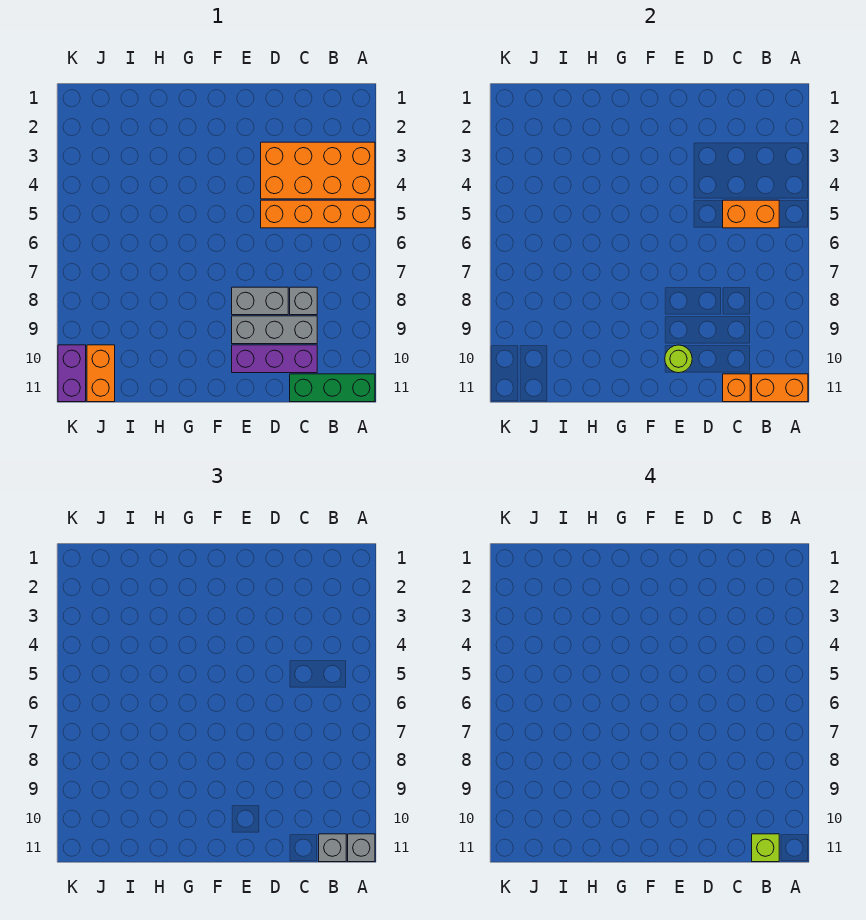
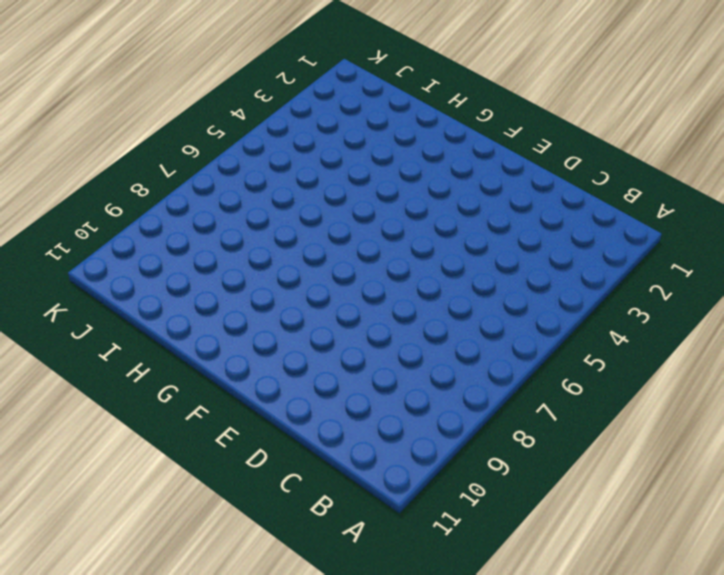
none -> orange 2x4 brick [261,142,375,199]
none -> orange 1x4 brick [261,200,375,228]
none -> green 1x3 brick [290,374,375,402]

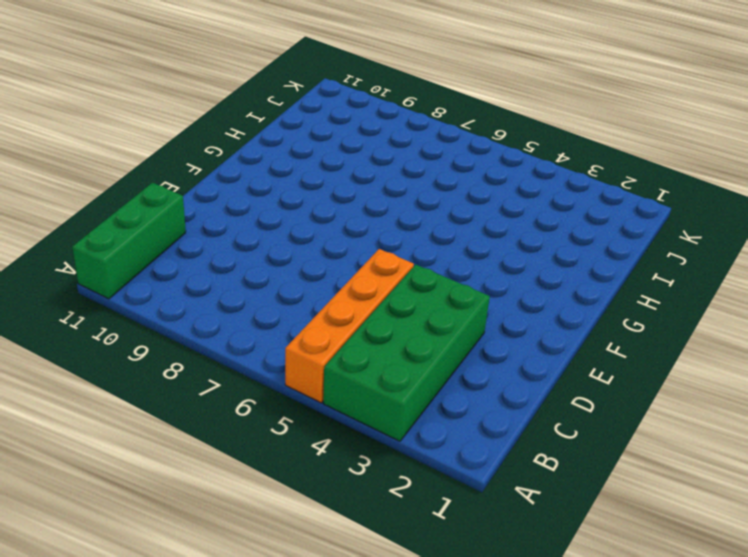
green 2x4 brick [323,265,490,441] -> orange 2x4 brick [261,142,375,199]
none -> grey 1x1 brick [290,287,317,315]
none -> grey 1x3 brick [232,316,317,344]
none -> purple 1x3 brick [232,345,317,373]

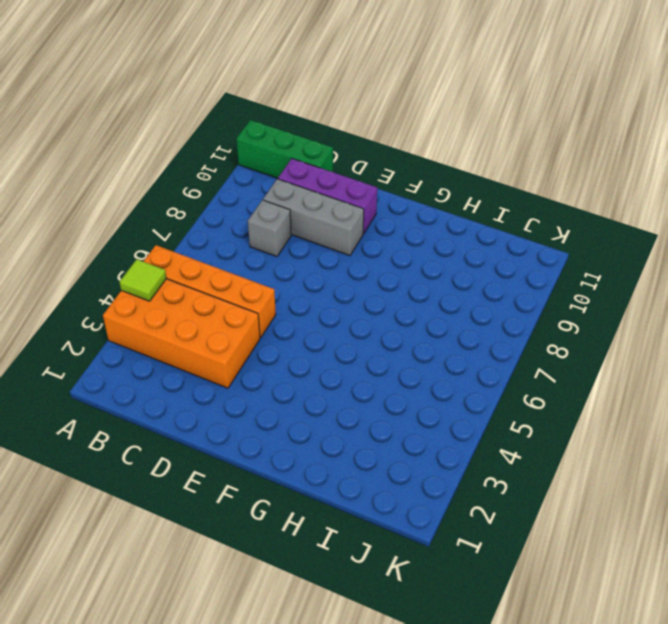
lime 1x1 tile [120,259,167,301] -> none
none -> grey 1x2 brick [232,287,288,315]
none -> orange 1x2 brick [87,345,115,402]
none -> purple 1x2 brick [58,345,86,402]

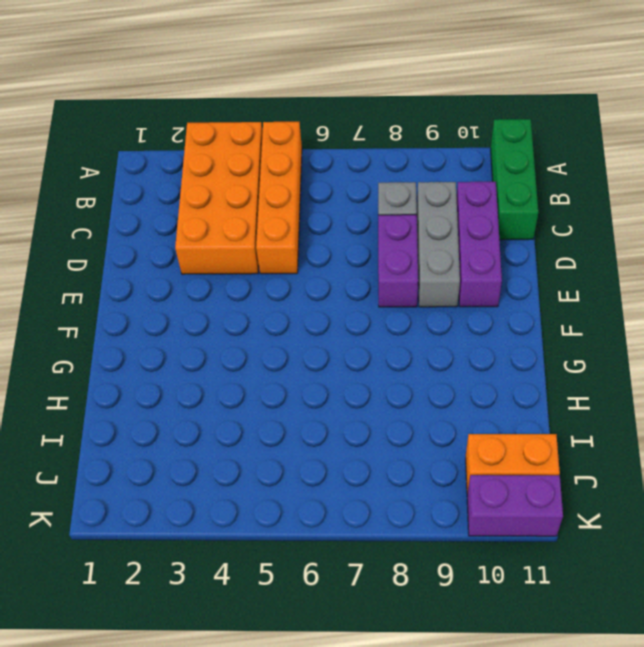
purple 1x2 brick [378,215,418,307] -> grey 1x2 brick [232,287,288,315]
none -> orange 1x2 brick [752,374,808,402]
none -> orange 1x2 brick [723,200,779,228]
none -> orange 1x1 brick [723,374,750,402]

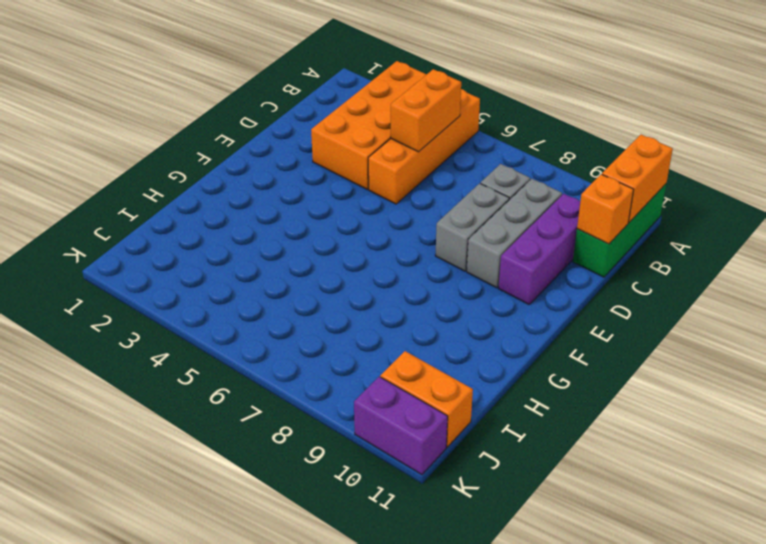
none -> lime 1x1 round brick [665,345,692,373]
none -> grey 1x1 brick [348,834,375,862]
none -> grey 1x1 brick [319,834,346,862]

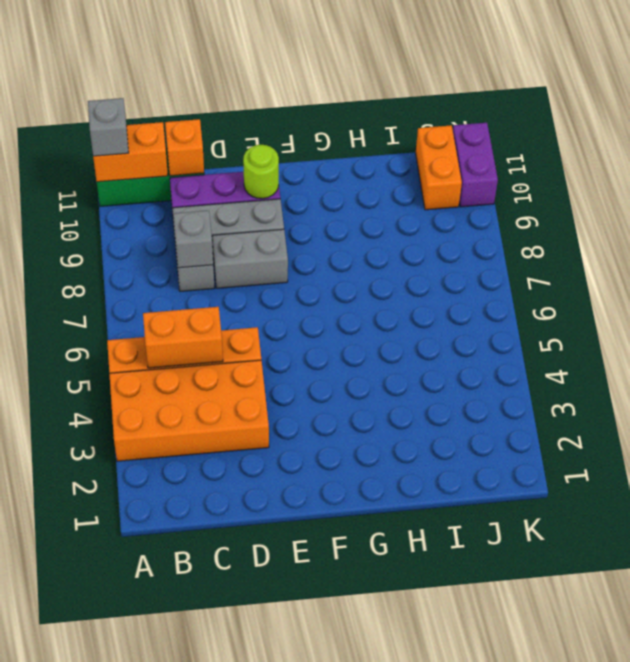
grey 1x1 brick [173,210,213,268] -> grey 1x1 brick moved to [319,834,346,862]
none -> lime 1x1 brick [752,834,779,862]

